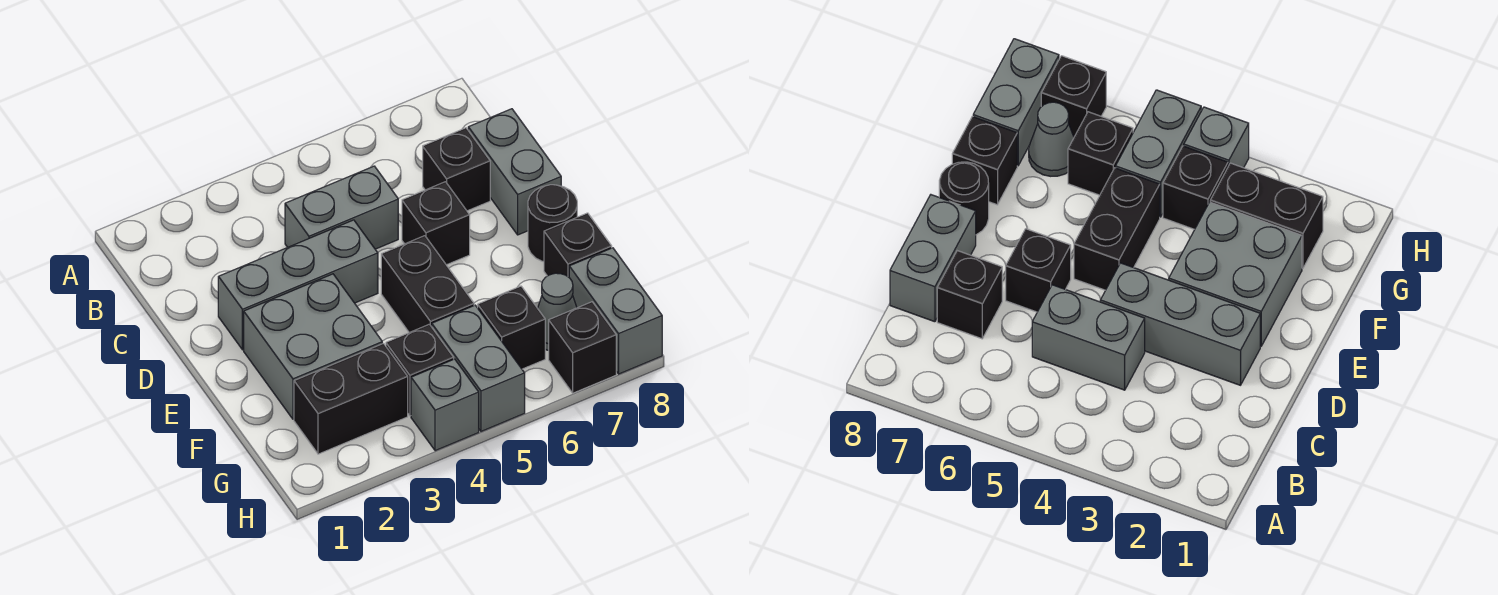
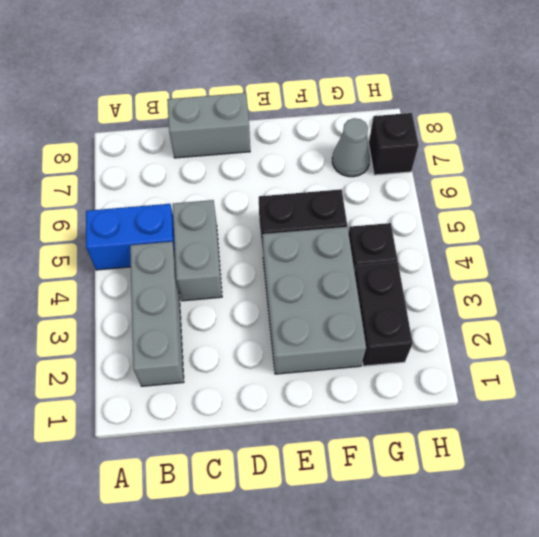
blue 1x2 brick [86,204,175,270] -> none
grey 1x3 brick [130,242,184,386] -> grey 1x3 brick moved to [218,220,378,350]
grey 2x3 brick [262,227,366,374] -> grey 2x2 brick [244,274,382,419]
none -> black 1x1 brick [423,128,490,211]
none -> black 1x1 brick [402,182,470,265]
none -> black 1x1 round brick [528,185,577,262]

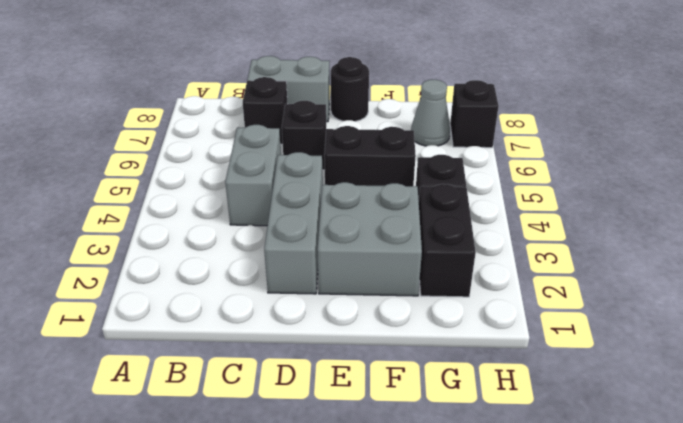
none -> black 1x1 brick [544,213,612,277]
none -> grey 1x2 brick [432,305,525,431]
none -> black 1x1 brick [478,286,545,369]

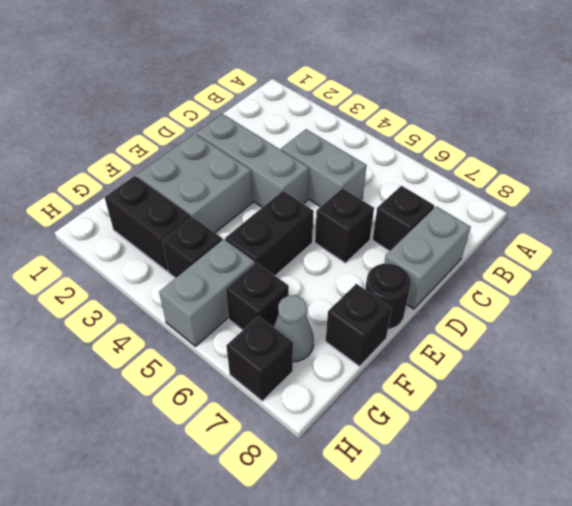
none -> grey 1x2 brick [569,248,662,374]
none -> grey 1x1 brick [411,359,479,451]

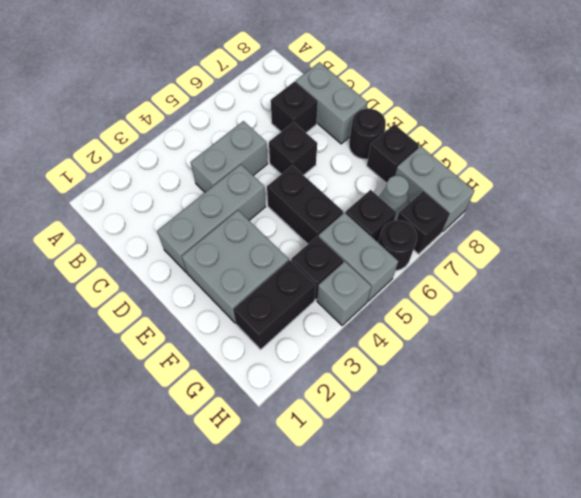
black 1x1 round brick [378,220,417,271] -> none

